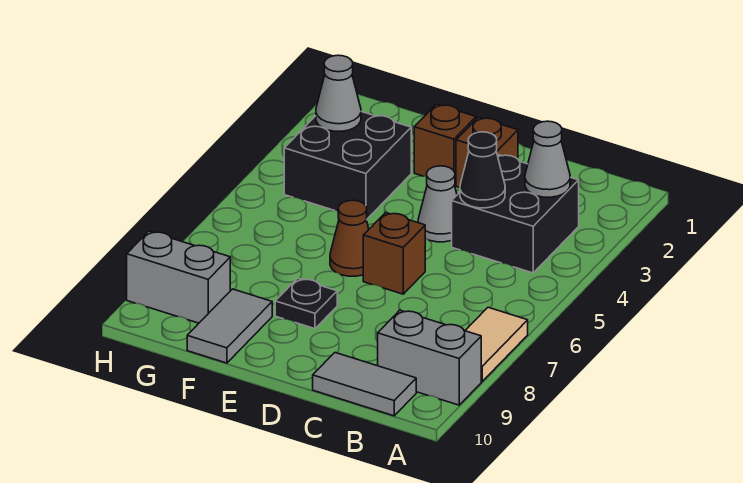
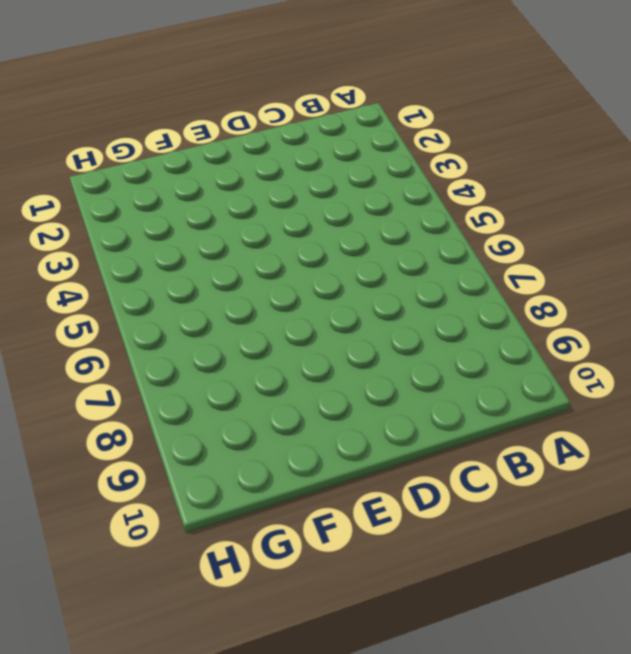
none -> tan 1x2 tile [465,307,528,381]
none -> grey 1x2 brick [378,310,481,405]
none -> black 2x2 brick [452,155,579,273]

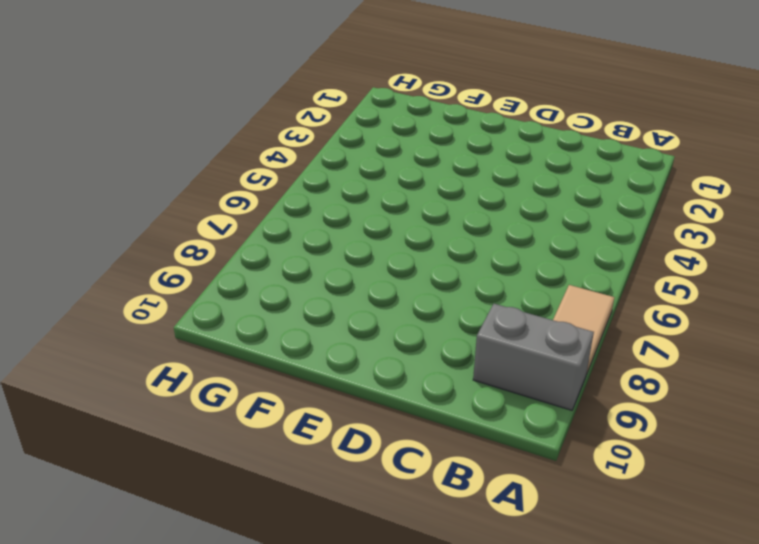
none -> black 2x2 brick [452,155,579,273]
none -> grey 1x2 tile [313,353,416,416]
none -> brown 1x1 brick [456,117,518,188]

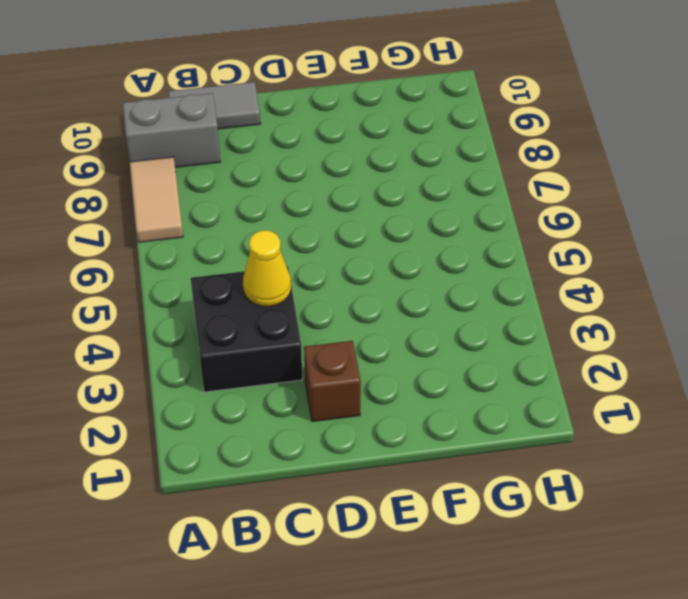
yellow 1x1 cone [243,230,291,306] -> black 1x1 cone [460,132,505,208]
none -> grey 1x1 cone [418,166,457,242]
none -> brown 1x1 brick [363,213,425,294]
none -> brown 1x1 brick [414,104,476,185]

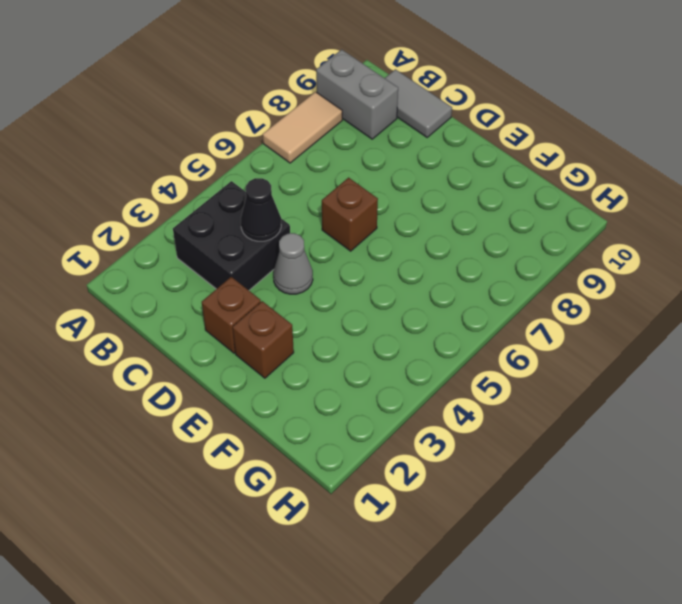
none -> brown 1x1 cone [330,200,369,276]
none -> black 1x1 plate [275,278,337,329]
none -> black 2x2 brick [284,112,411,220]

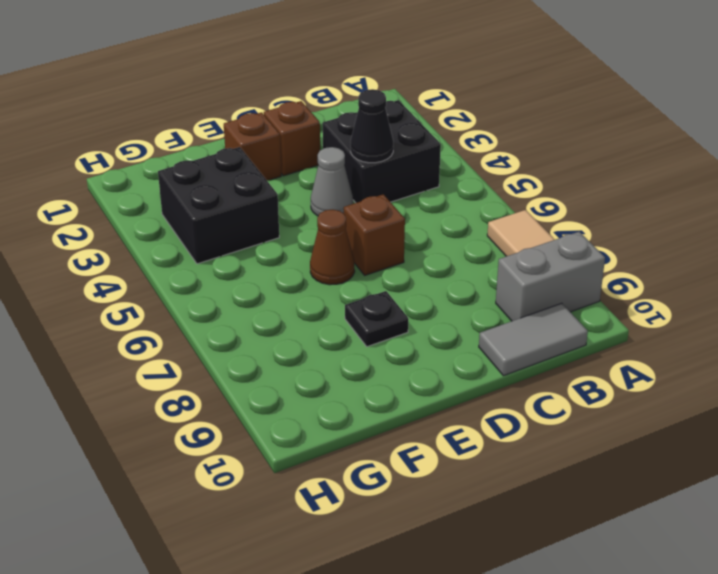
none -> grey 1x2 tile [187,289,272,363]
none -> grey 1x2 brick [127,231,230,323]
none -> grey 1x1 cone [525,121,570,197]

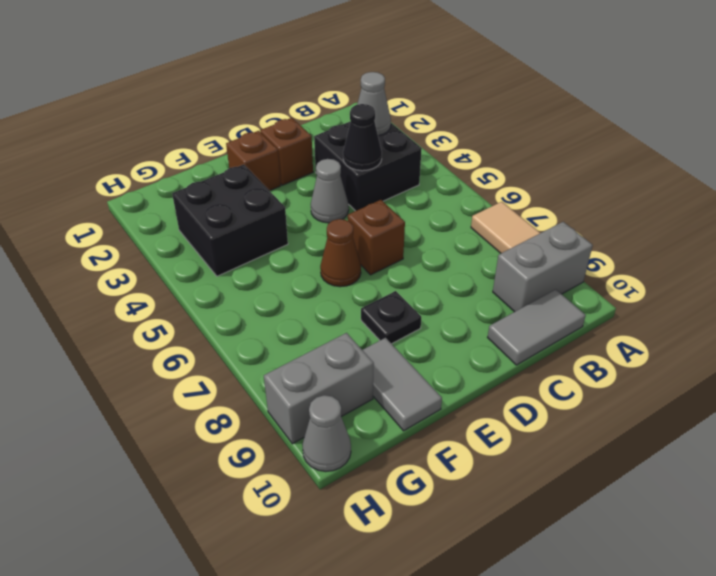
grey 1x1 cone [302,395,351,472] -> grey 1x1 cone moved to [316,55,361,131]

